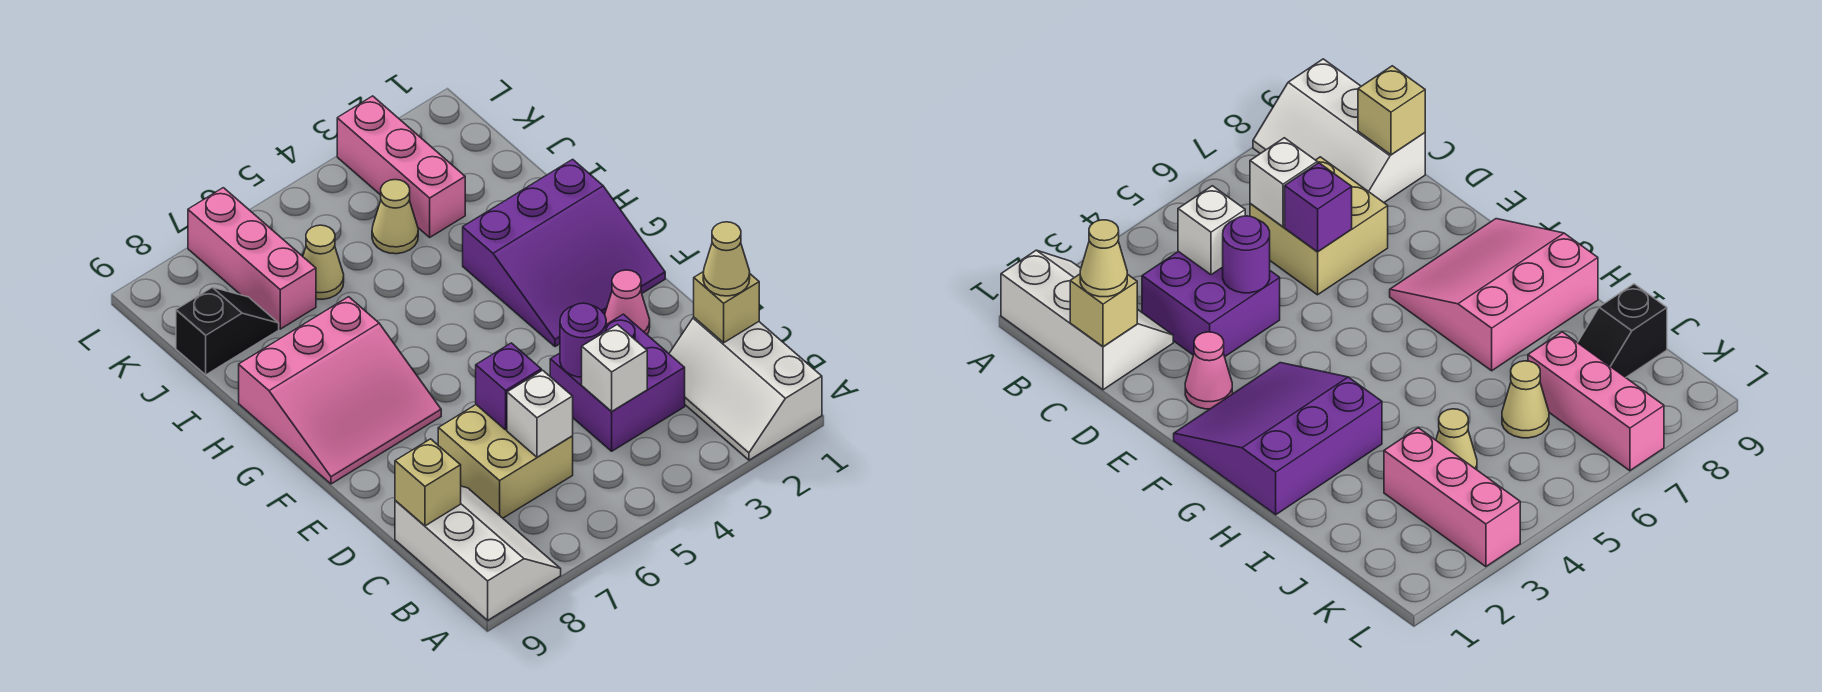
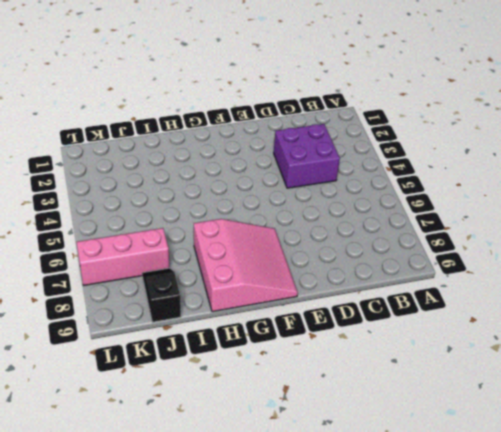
none -> white 2x3 slope [669,318,822,460]
none -> white 2x3 slope [395,486,561,620]
none -> tan 2x2 brick [438,405,573,518]

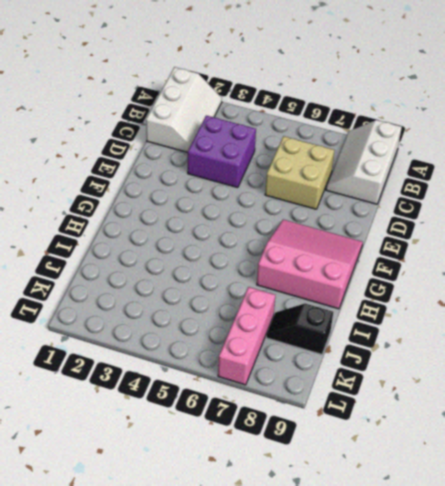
none -> pink 1x1 cone [605,270,650,334]
none -> purple 3x3 slope [463,159,665,347]
none -> pink 1x3 brick [337,96,465,237]

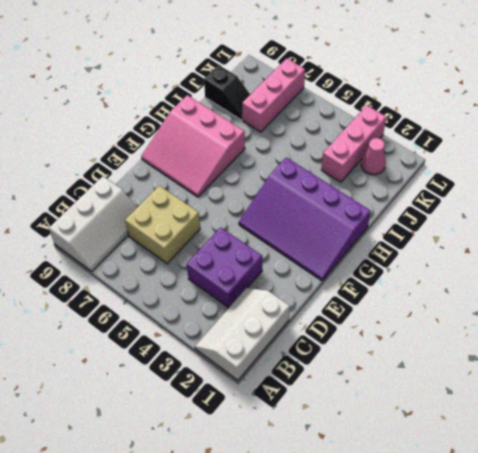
purple 3x4 slope [239,158,371,281] -> purple 3x3 slope [463,159,665,347]
pink 1x1 cone [361,138,386,175] -> pink 1x1 cone moved to [605,270,650,334]
none -> tan 1x1 cone [372,180,418,254]
none -> tan 1x1 cone [303,225,344,299]
none -> tan 1x1 brick [694,272,759,343]

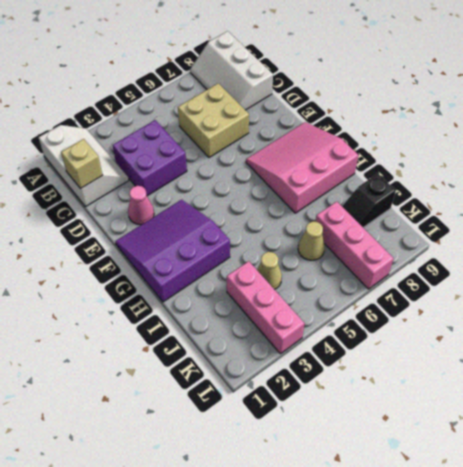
none -> white 1x1 brick [582,325,647,412]
none -> white 1x1 brick [507,370,573,457]
none -> tan 1x1 brick [395,439,461,526]

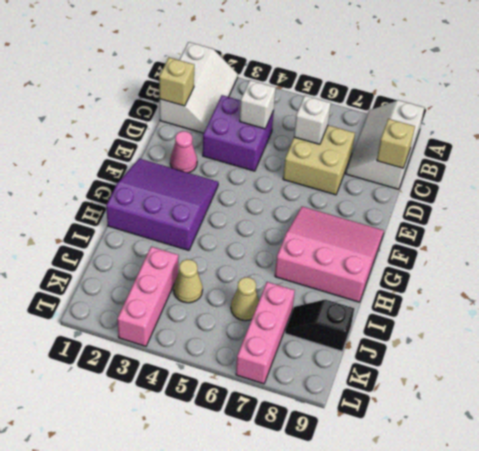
none -> purple 1x1 round brick [560,303,606,377]
none -> purple 1x1 brick [476,343,541,430]
none -> tan 1x1 cone [703,222,750,296]

